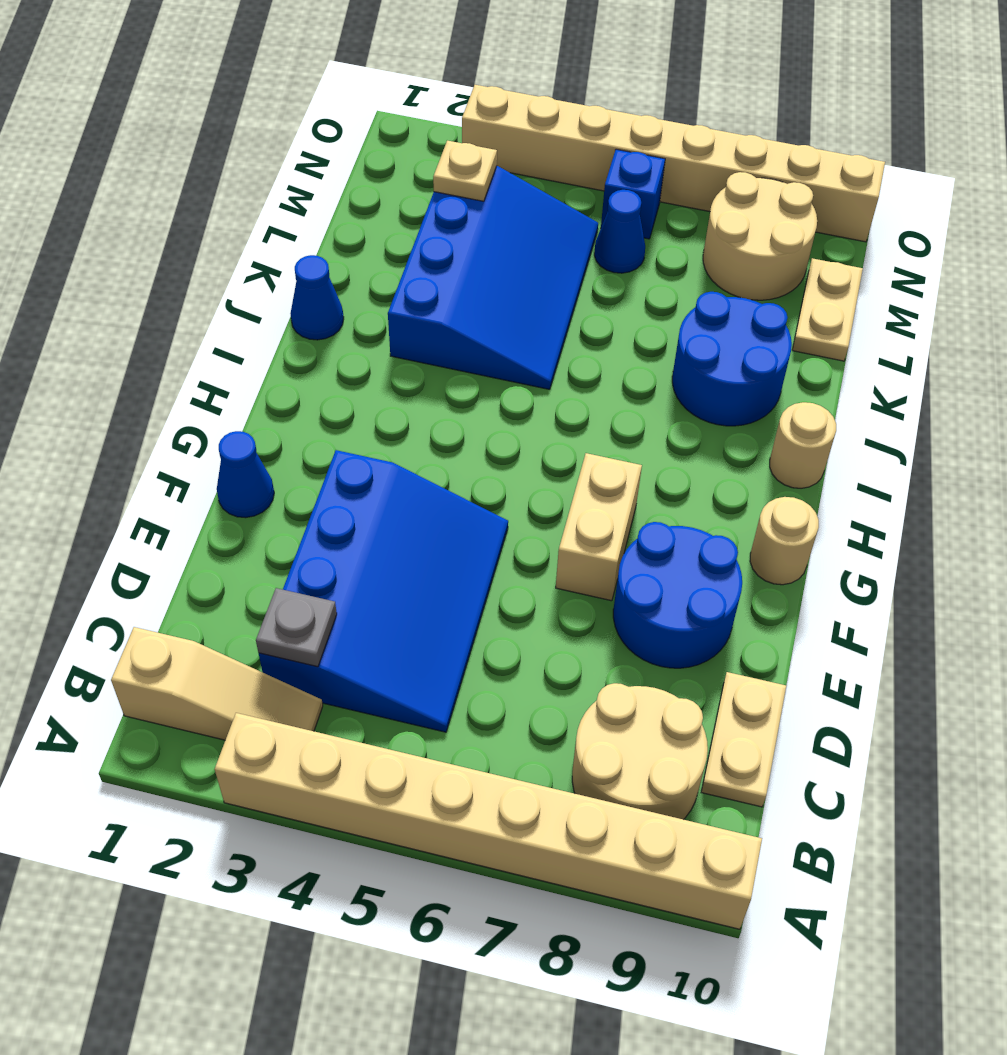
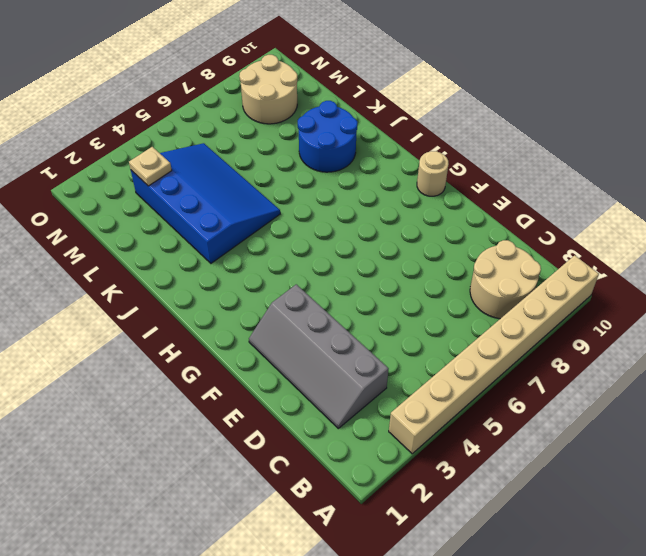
grey 2x4 slope [249,284,388,428] -> blue 3x4 slope [259,450,508,732]
none -> tan 1x3 slope [111,627,323,740]
none -> tan 1x2 plate [701,672,786,807]
none -> blue 2x2 round brick [613,522,742,668]

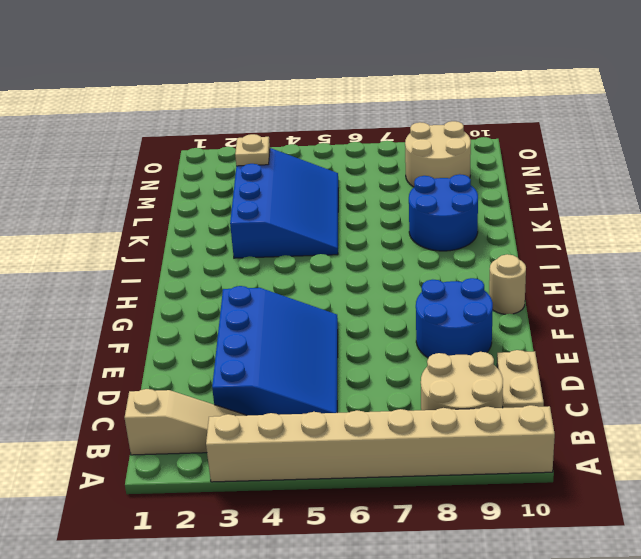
none -> blue 1x1 cone [217,431,274,518]
none -> tan 1x2 brick [556,453,642,601]
none -> tan 1x1 round brick [770,402,836,488]

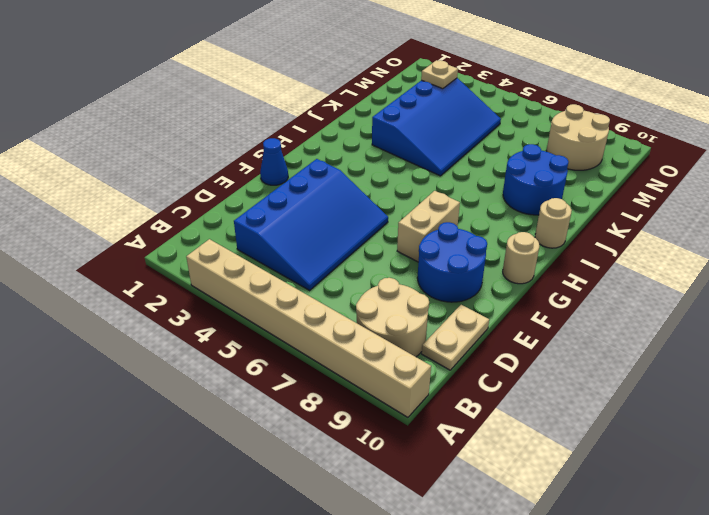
none -> tan 1x3 slope [111,627,323,740]
none -> blue 1x1 cone [290,255,344,340]
none -> tan 1x2 plate [792,258,863,361]

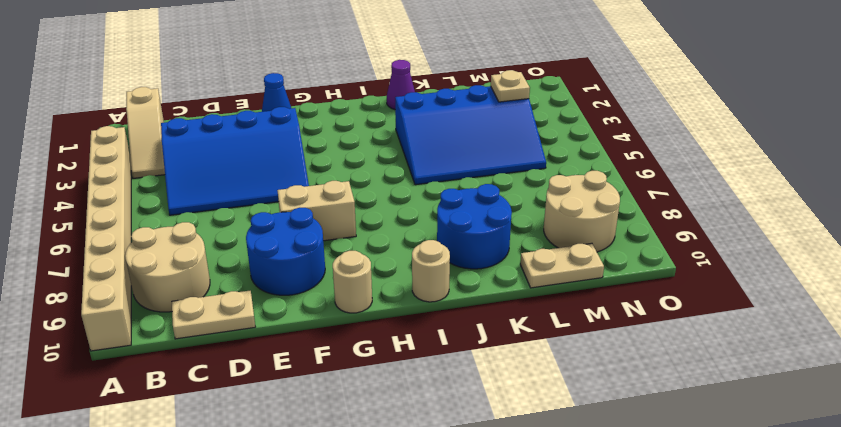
purple 1x1 cone [387,60,415,109] -> blue 1x1 cone [290,255,344,340]
none -> blue 1x1 cone [594,190,645,273]
none -> blue 1x1 brick [601,149,665,239]
none -> tan 1x8 brick [462,85,885,242]

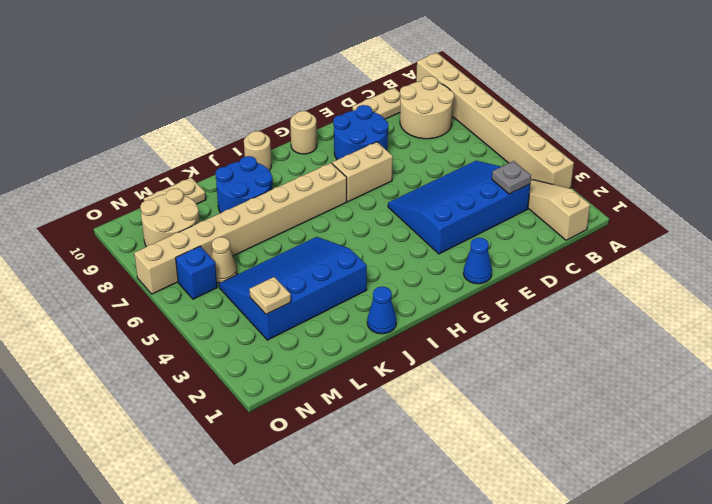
tan 1x8 brick [134,163,347,294] -> tan 1x8 brick turned to [462,85,885,242]
tan 1x1 cone [211,237,237,283] -> blue 1x1 cone [594,190,645,273]

